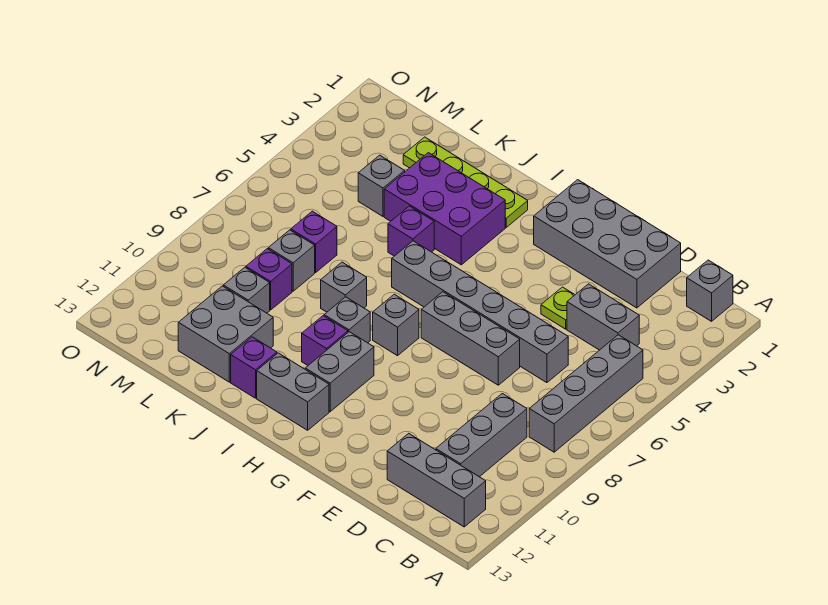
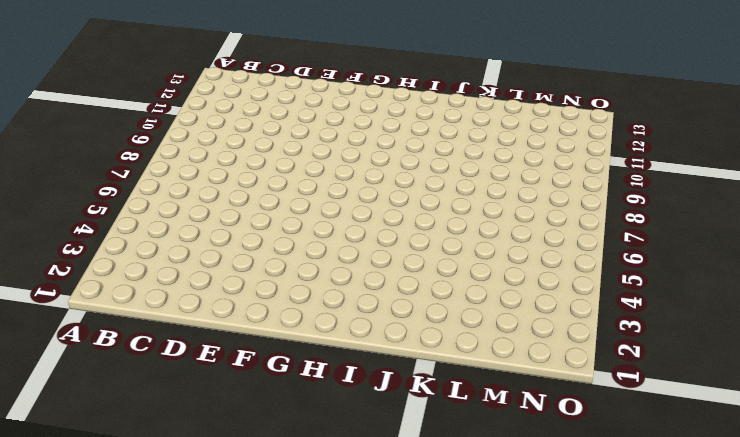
none -> grey 1x1 brick [687,260,733,321]
none -> grey 1x4 brick [529,335,643,452]
none -> grey 1x3 brick [387,433,486,527]

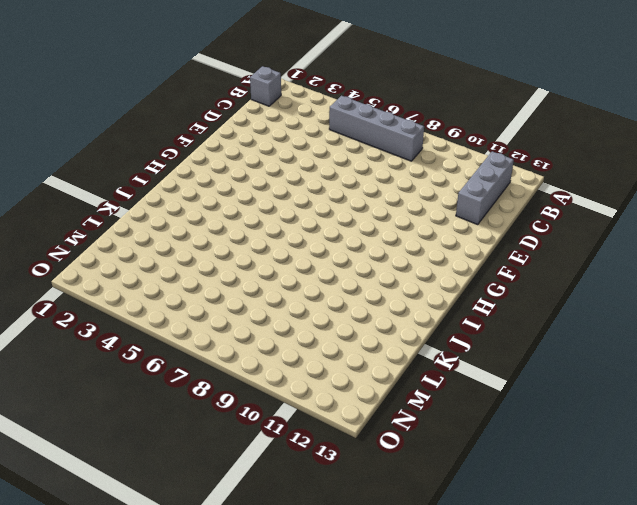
none -> grey 1x2 brick [567,284,639,350]
none -> grey 1x3 brick [436,394,527,477]
none -> grey 2x4 brick [534,180,681,308]

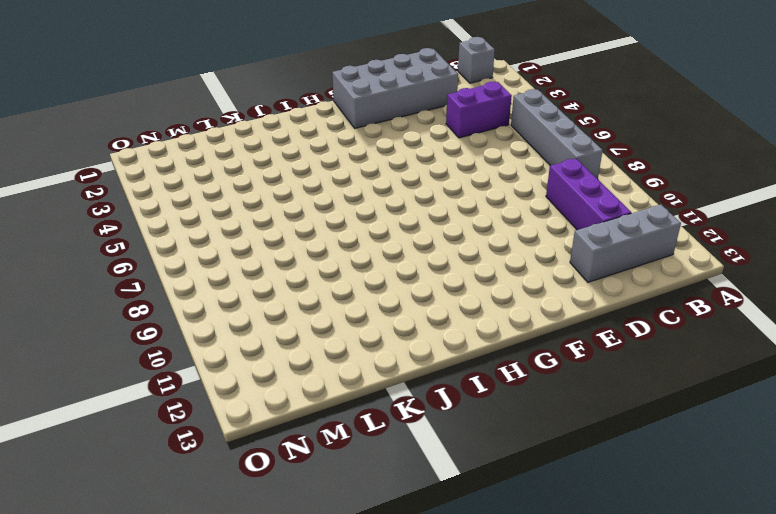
purple 1x2 brick [446,82,512,138] -> grey 1x2 brick [567,284,639,350]
purple 1x3 brick [546,159,631,230] -> grey 1x3 brick [436,394,527,477]
none -> grey 1x6 brick [392,241,568,383]
none -> lime 1x1 plate [541,287,575,329]
none -> grey 1x3 brick [421,292,520,385]

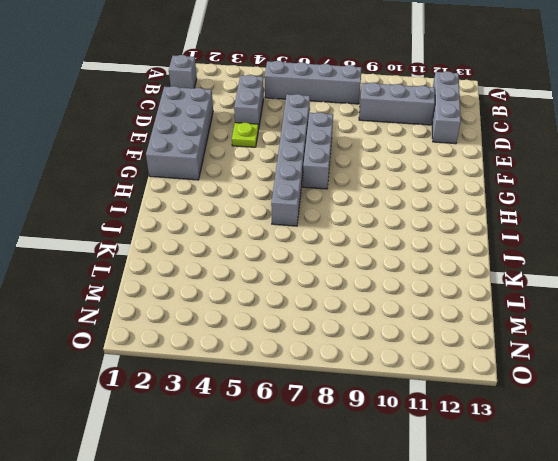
none -> grey 1x1 brick [373,294,419,356]
none -> grey 1x2 brick [305,332,374,412]
none -> grey 1x2 brick [257,353,329,430]

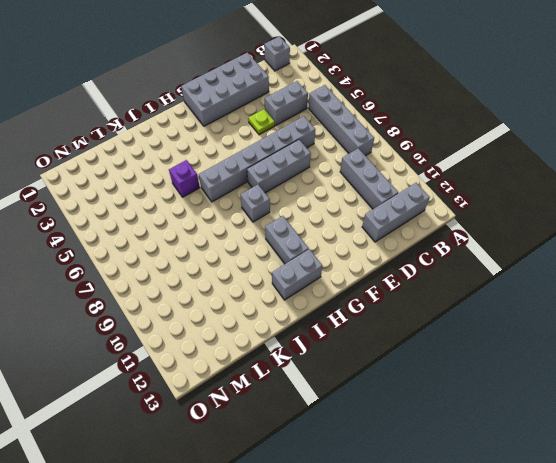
none -> lime 1x4 plate [403,137,528,227]
none -> purple 2x3 brick [384,153,505,265]
none -> grey 1x1 brick [324,297,370,343]

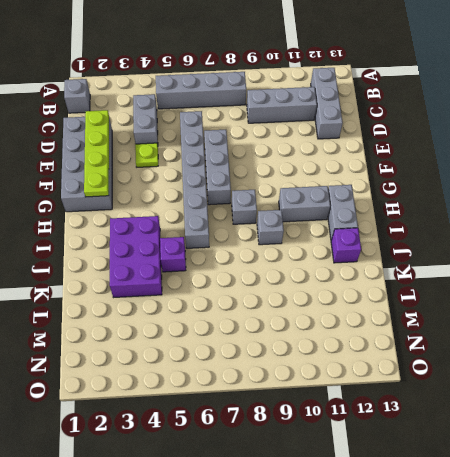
lime 1x4 plate [84,110,109,197] -> lime 1x4 plate moved to [403,137,528,227]
none -> purple 1x1 brick [302,316,348,365]
none -> grey 1x1 brick [321,262,367,312]
none -> grey 2x2 brick [178,286,273,382]

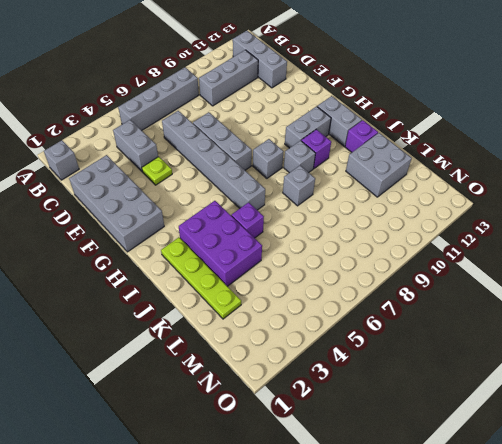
none -> grey 1x1 brick [358,155,405,216]
none -> purple 1x1 brick [291,211,337,272]
none -> grey 1x1 brick [268,230,315,291]

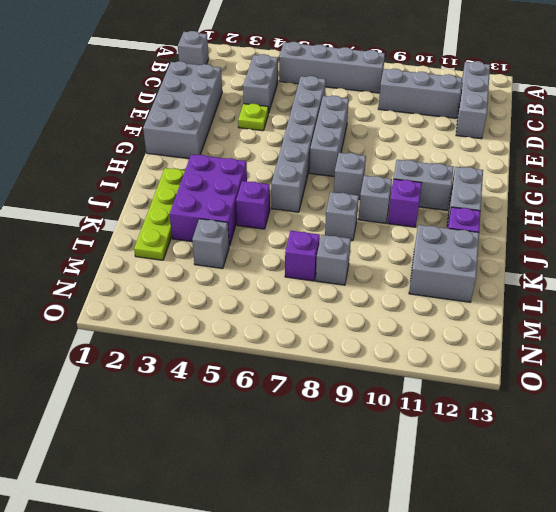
none -> purple 1x1 brick [246,249,292,310]
none -> grey 1x1 brick [223,267,270,313]

